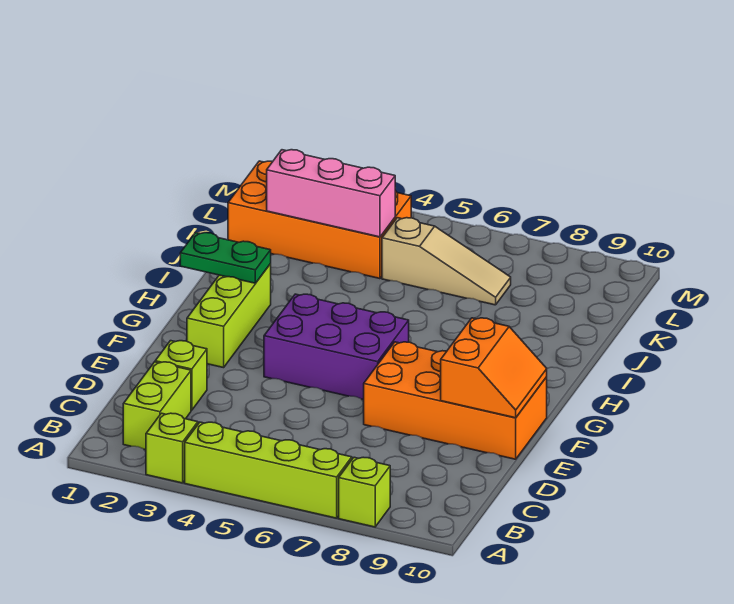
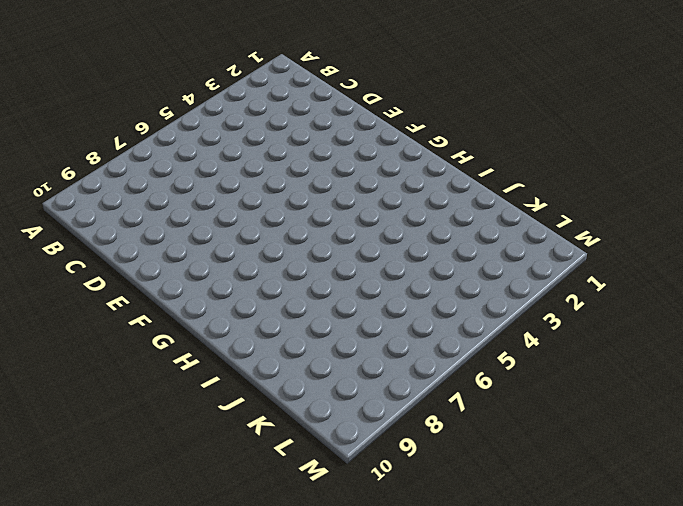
none -> lime 1x1 brick [146,413,198,483]
none -> lime 1x4 brick [185,422,352,518]
none -> lime 1x1 brick [339,457,390,527]

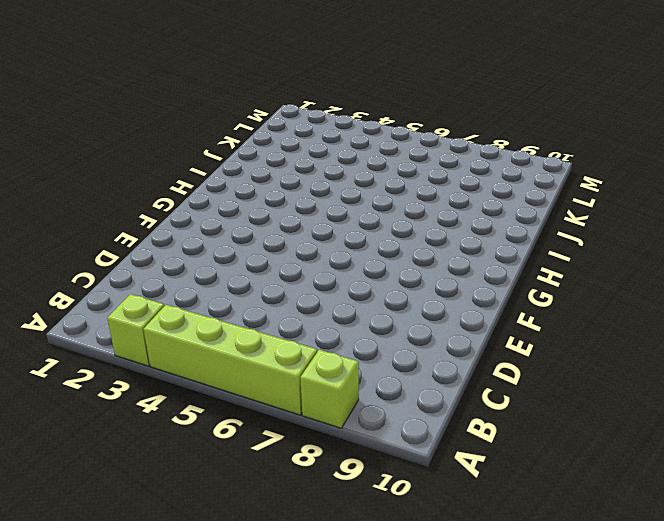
none -> lime 1x2 brick [123,362,191,450]
none -> lime 1x1 brick [155,341,207,410]
none -> orange 2x4 brick [364,342,547,459]

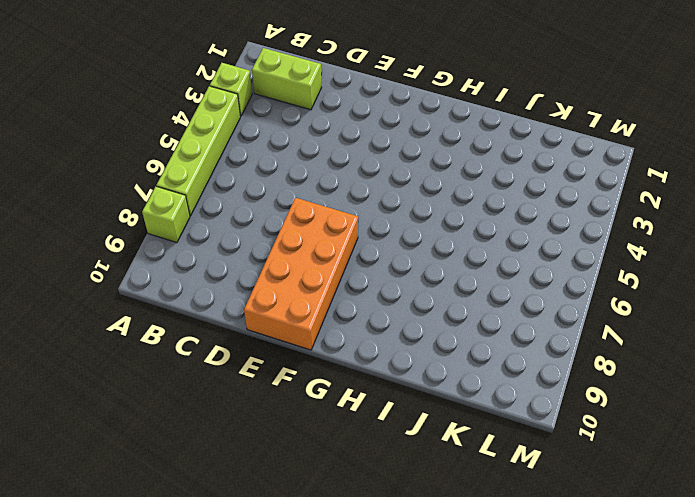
none -> lime 1x1 brick [155,341,207,410]
none -> lime 1x3 brick [187,264,271,368]
none -> purple 2x3 brick [264,294,409,400]

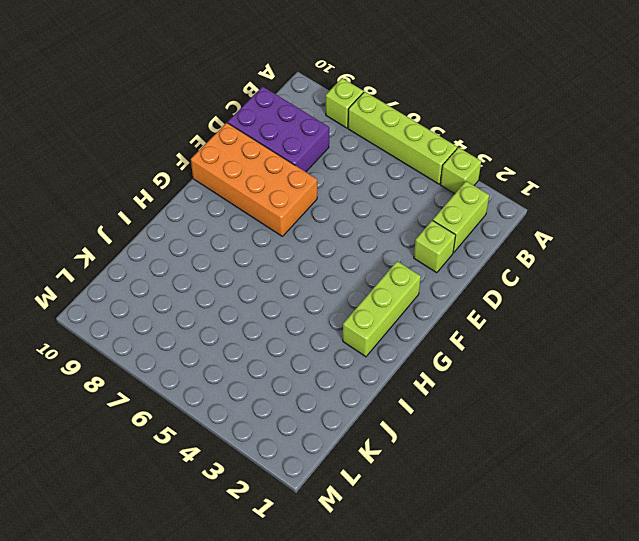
purple 2x3 brick [228,86,329,172] -> purple 2x3 brick moved to [264,294,409,400]
none -> orange 2x4 brick [228,161,411,279]
none -> tan 1x3 slope [382,218,511,305]
none -> orange 2x2 slope [441,318,547,418]

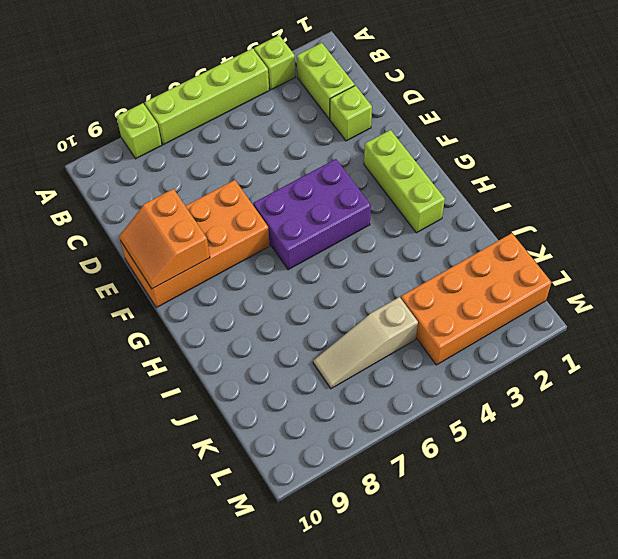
none -> green 1x2 plate [180,233,271,283]
none -> pink 1x3 brick [267,150,395,237]

